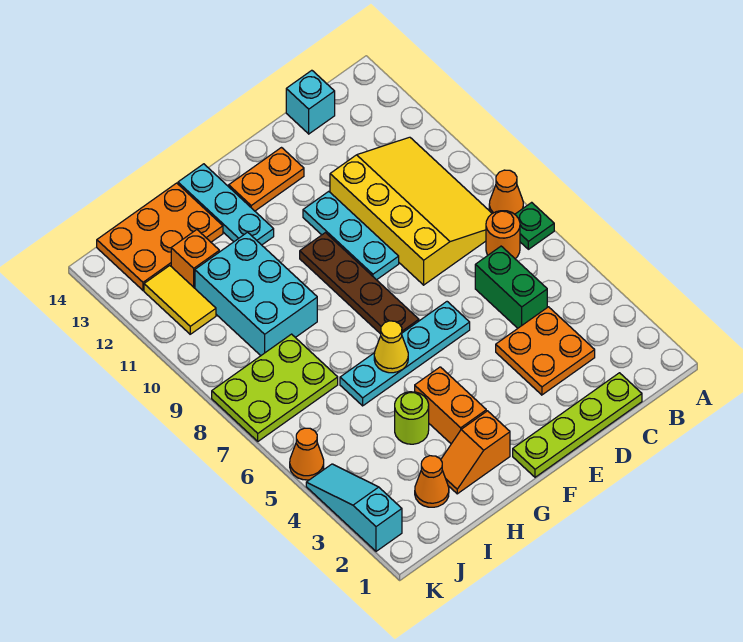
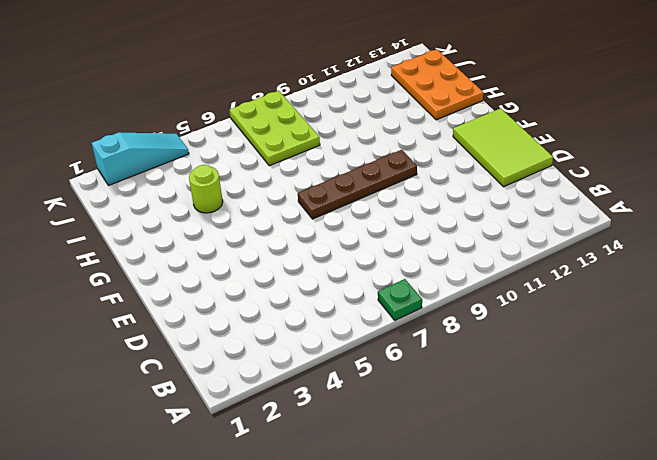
lime 2x3 tile [453,108,553,187] -> orange 1x2 plate [229,148,304,211]
none -> orange 1x1 cone [489,170,523,214]
none -> orange 1x1 round brick [486,211,520,259]
none -> yellow 3x4 slope [330,137,492,285]

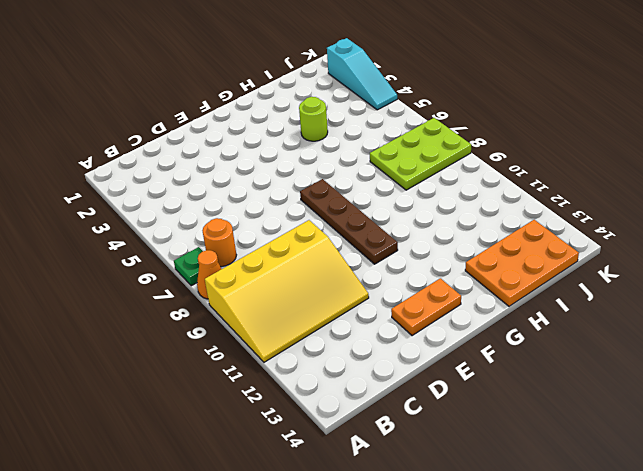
yellow 3x4 slope [205,220,369,362] -> yellow 3x4 slope turned to [330,137,492,285]
none -> lime 1x4 plate [513,373,642,477]
none -> orange 2x2 plate [496,307,595,395]
none -> green 1x2 brick [475,246,547,328]

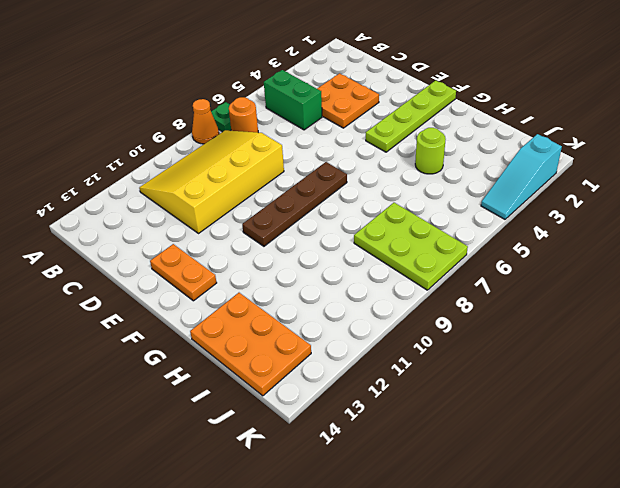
green 1x2 brick [264,70,322,130] -> green 1x2 brick turned to [475,246,547,328]
lime 1x4 plate [366,80,456,152] -> lime 1x4 plate turned to [513,373,642,477]
none -> cyan 1x1 brick [286,70,335,134]
none -> cyan 1x4 plate [340,302,470,406]
none -> cyan 1x3 plate [303,191,399,280]

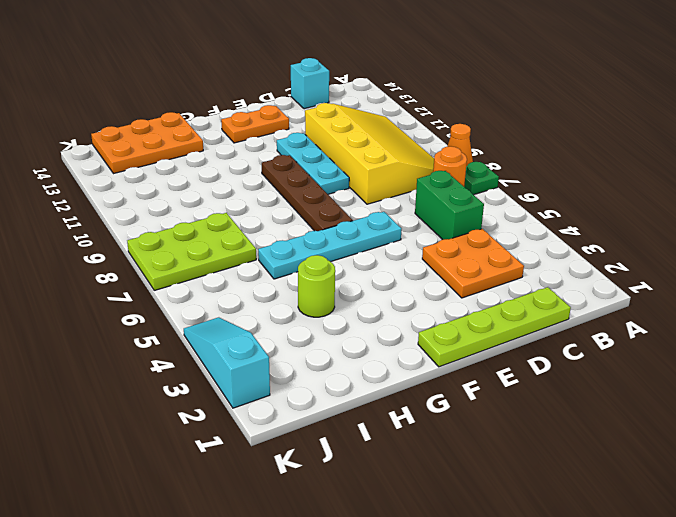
none -> orange 1x2 slope [441,411,510,494]
none -> orange 1x2 brick [415,367,486,444]
none -> cyan 1x3 plate [178,164,274,245]

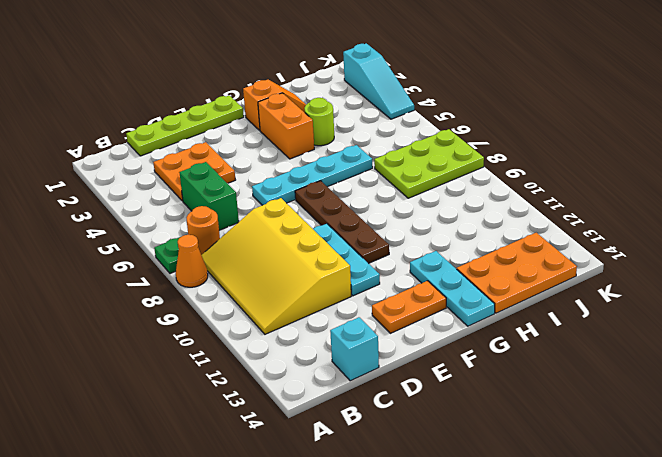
none -> cyan 2x3 brick [195,232,317,356]
none -> orange 1x1 cone [415,456,449,507]
none -> orange 1x1 brick [171,230,219,288]

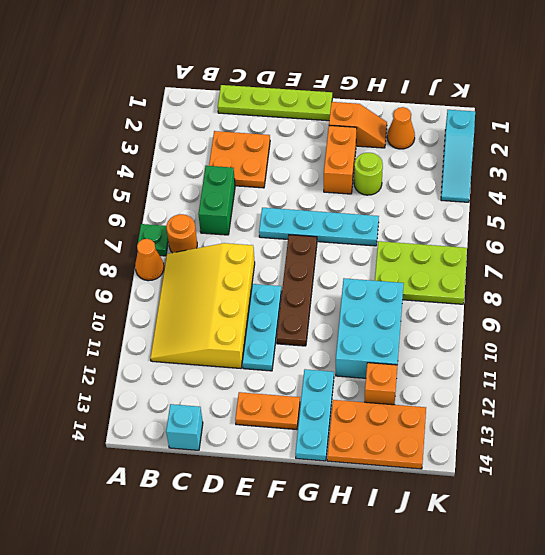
none -> yellow 1x2 tile [144,266,216,334]
none -> orange 1x1 cone [290,428,324,480]
none -> yellow 1x1 cone [374,321,408,373]

